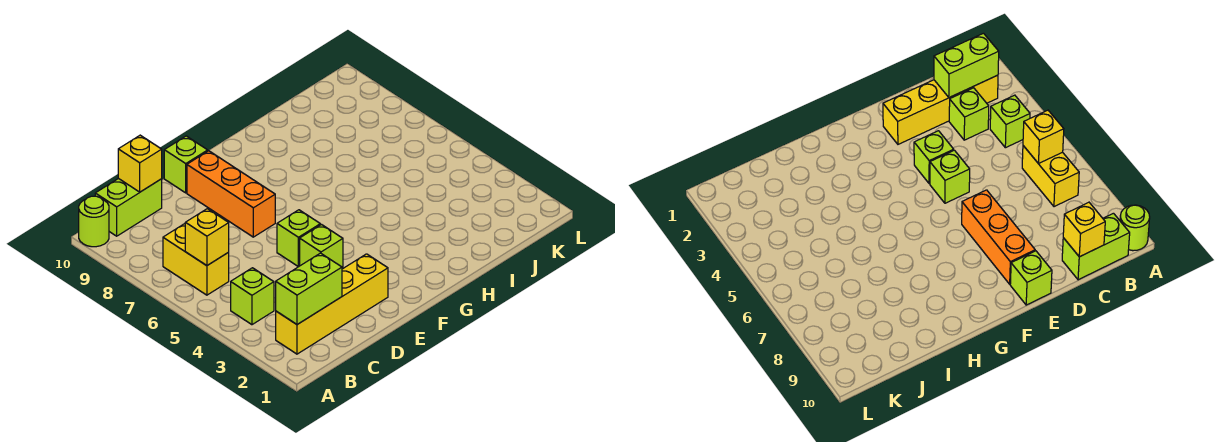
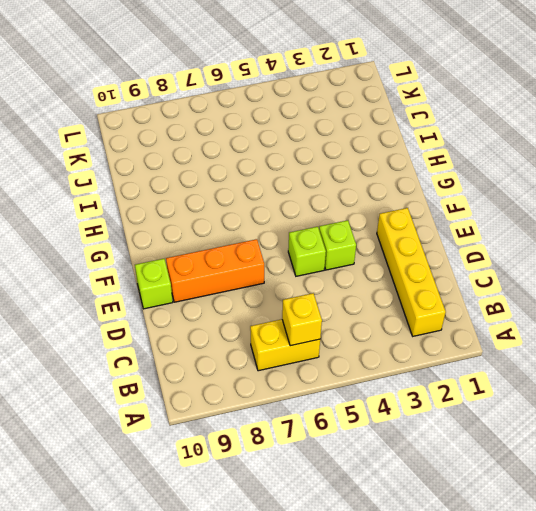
none -> lime 1x1 round brick [79,196,109,247]
none -> lime 1x1 brick [231,268,274,325]
none -> lime 1x2 brick [95,178,162,236]

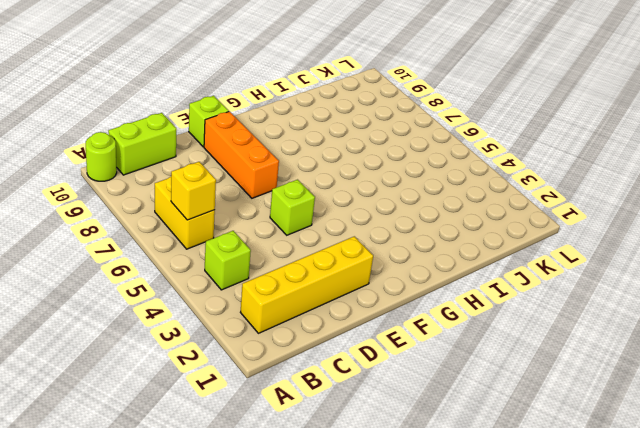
none -> lime 1x1 brick [949,88,989,140]
none -> lime 1x1 brick [300,225,343,268]
none -> lime 1x2 brick [276,253,342,324]

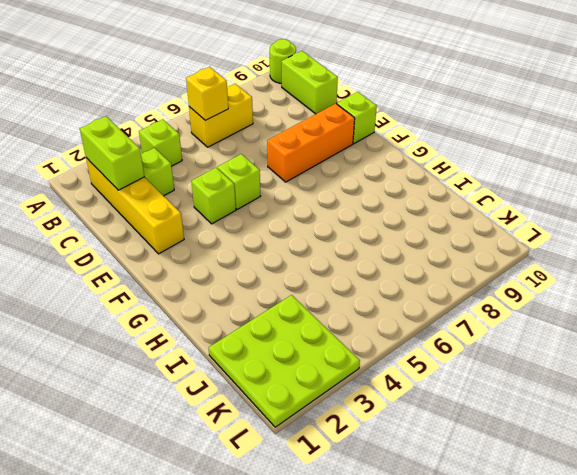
lime 3x3 plate [209,295,360,427] -> none
none -> yellow 1x1 brick [118,135,162,192]

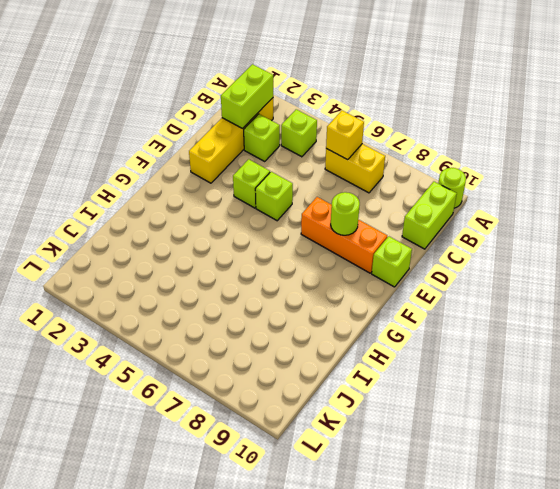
lime 1x1 round brick [331,192,360,235] -> none
none -> yellow 1x1 brick [118,135,162,192]

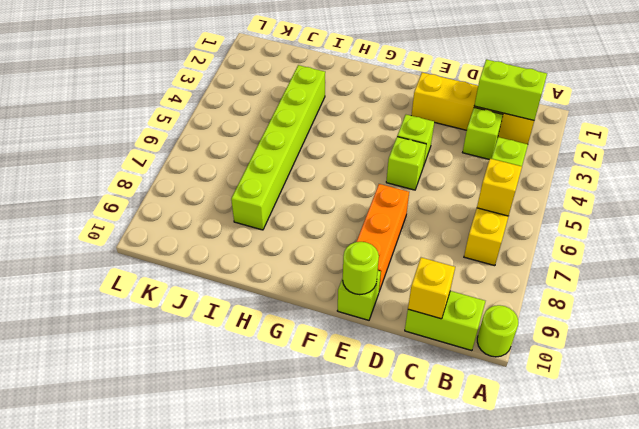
lime 1x1 round brick [343,242,379,295] -> none
lime 1x6 brick [231,65,325,230] -> none

